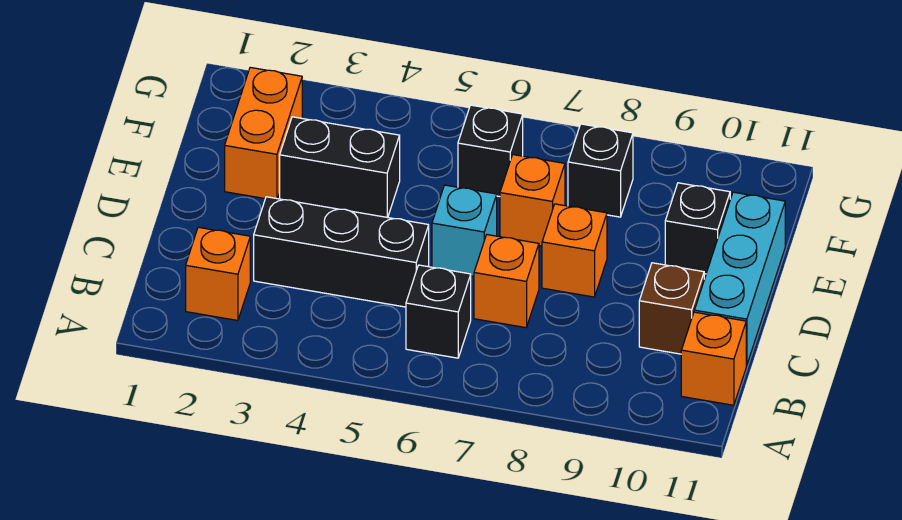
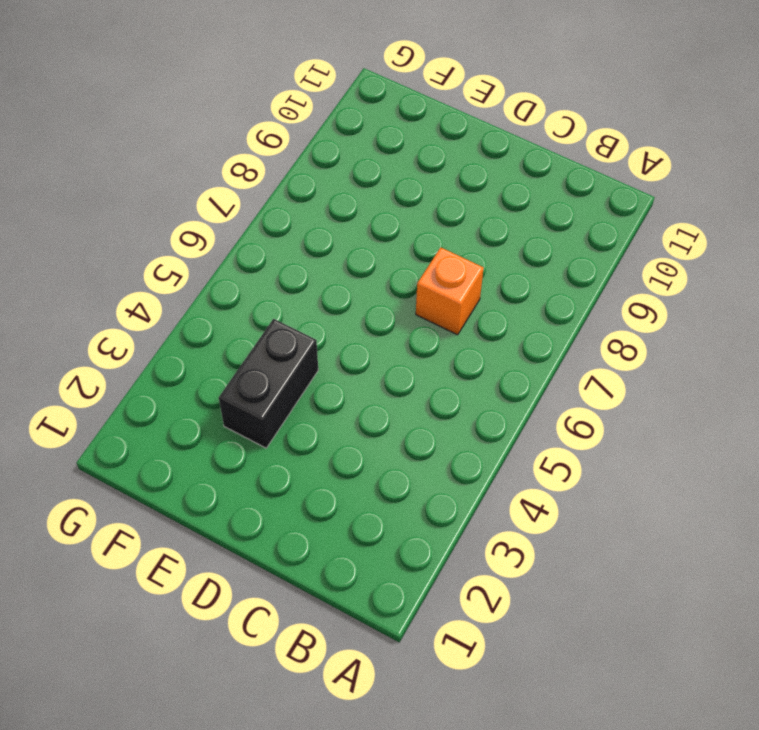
none -> orange 1x1 brick [186,227,250,321]
none -> black 1x1 brick [406,265,471,358]
none -> orange 1x1 brick [681,312,746,405]

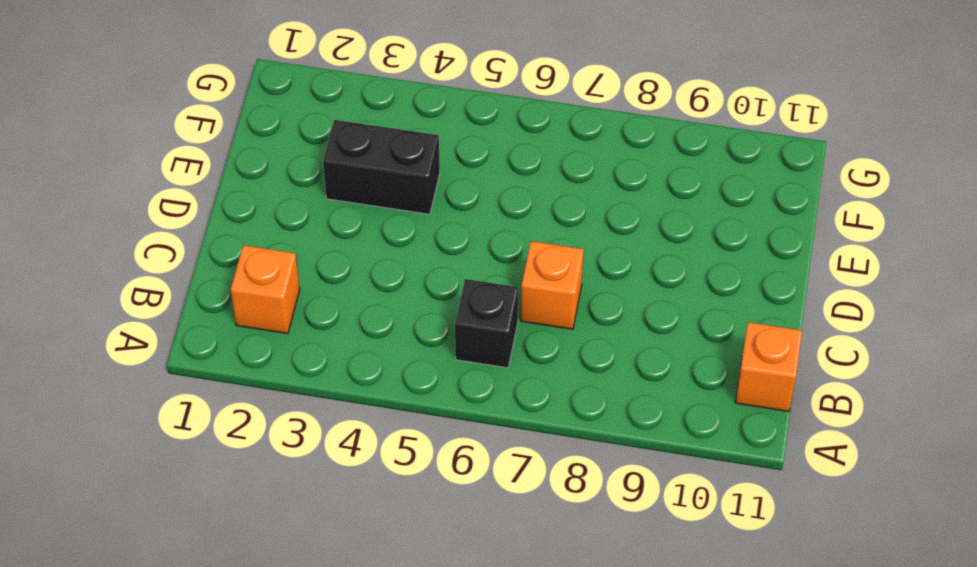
none -> black 1x3 brick [254,197,429,307]
none -> brown 1x1 brick [639,263,704,354]
none -> cyan 1x3 brick [694,192,785,365]

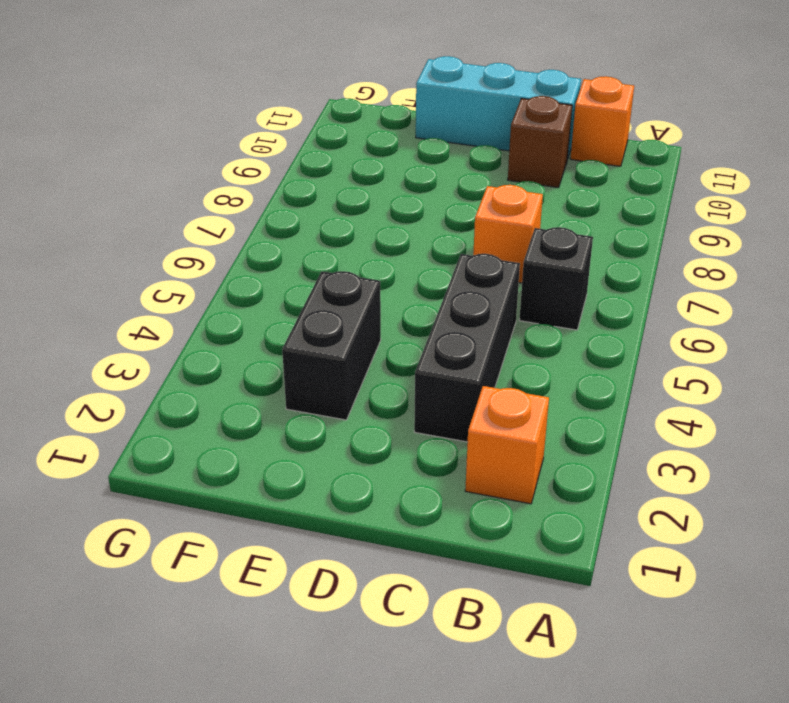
none -> cyan 1x1 brick [432,185,497,276]
none -> orange 1x1 brick [542,204,607,297]
none -> orange 1x2 brick [225,67,302,199]

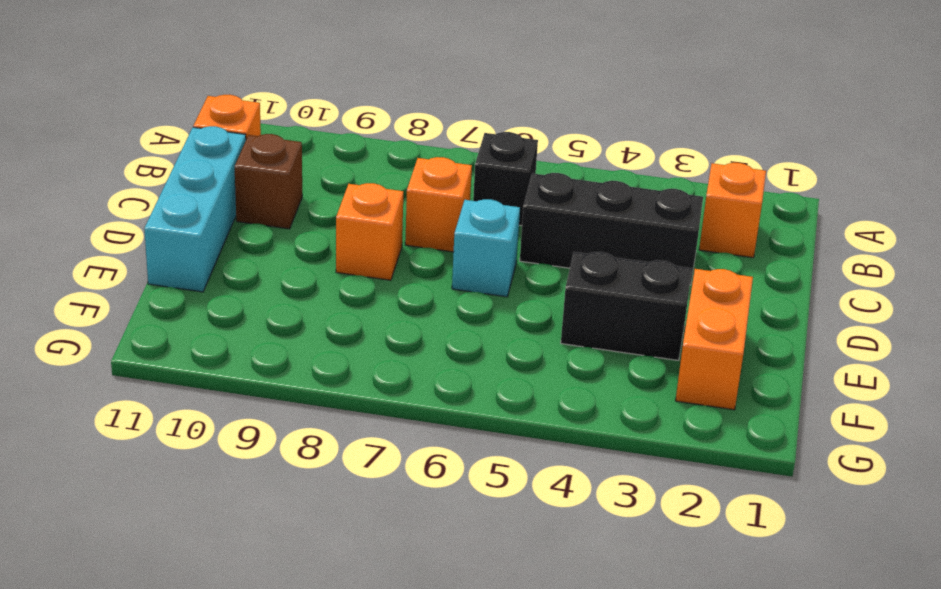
none -> orange 1x1 brick [500,155,565,246]
none -> black 1x1 brick [665,183,730,274]
none -> black 1x1 brick [458,105,523,197]

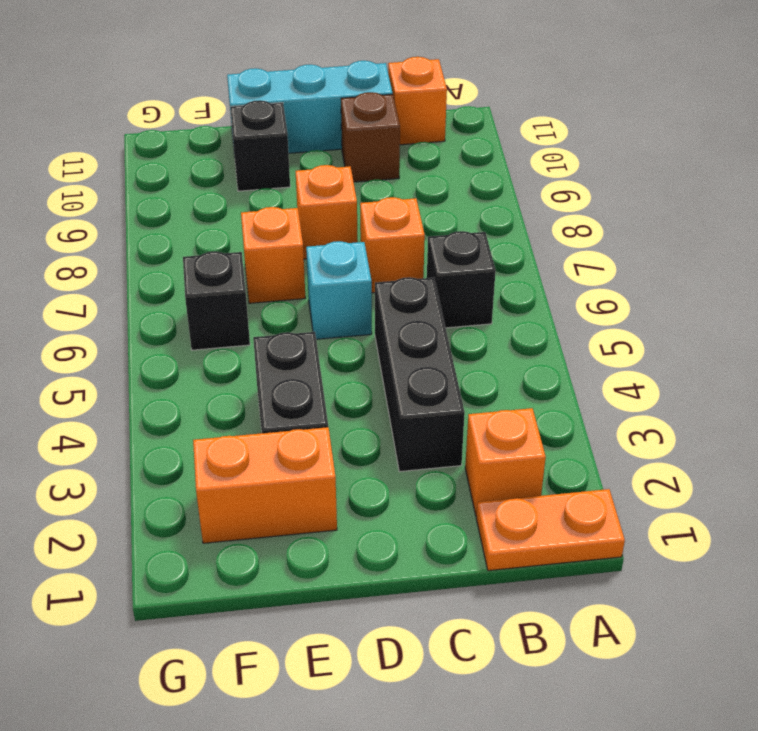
orange 1x2 plate [476,489,625,571] -> none
none -> black 1x1 brick [568,124,633,217]

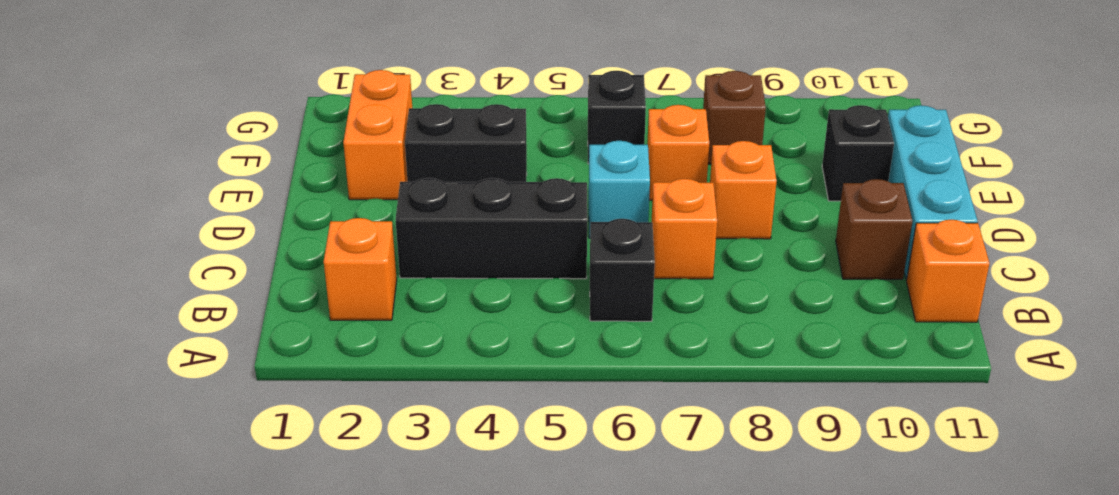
brown 1x1 brick [703,71,766,164] -> black 1x1 brick [568,124,633,217]

